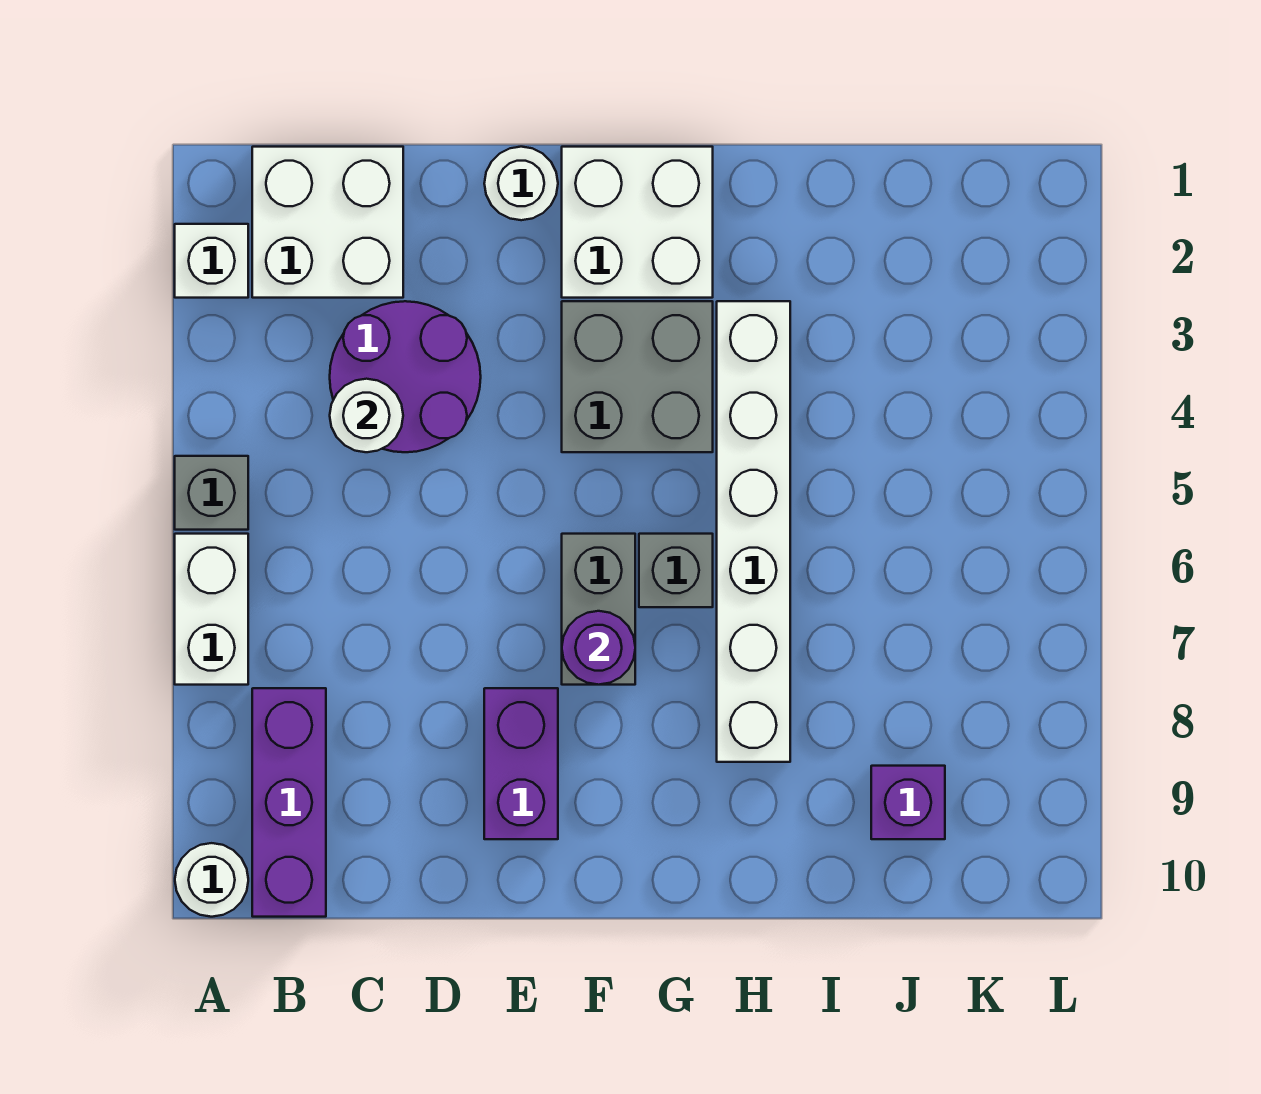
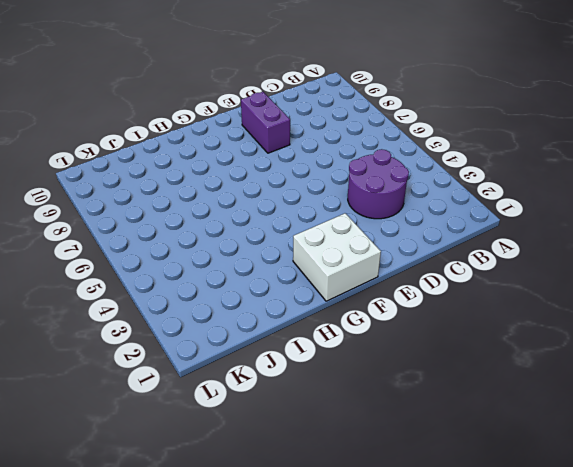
none -> white 1x1 brick [175,224,248,298]
none -> grey 1x1 brick [175,456,248,530]
none -> white 1x2 brick [175,534,248,685]

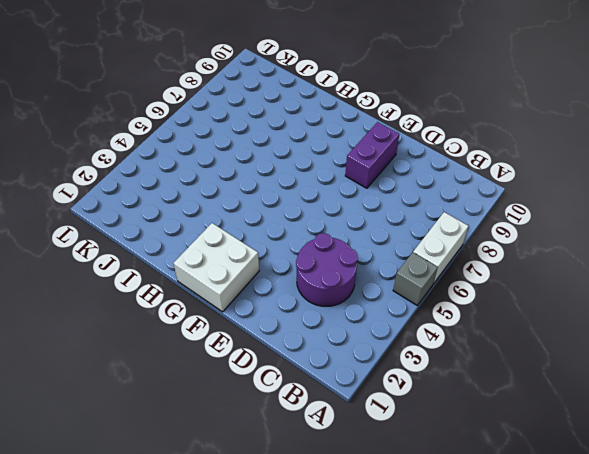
none -> white 1x1 brick [175,224,248,298]
none -> white 1x1 round brick [175,843,248,917]
none -> white 2x2 brick [252,147,403,298]

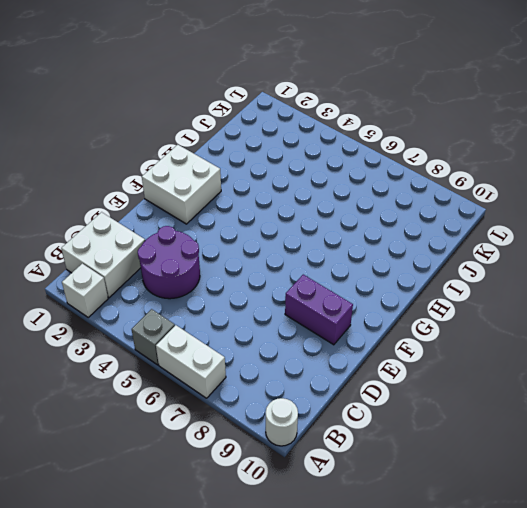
none -> purple 1x3 brick [252,688,326,917]
none -> white 1x1 round brick [484,147,558,220]
none -> grey 2x2 brick [562,301,713,452]

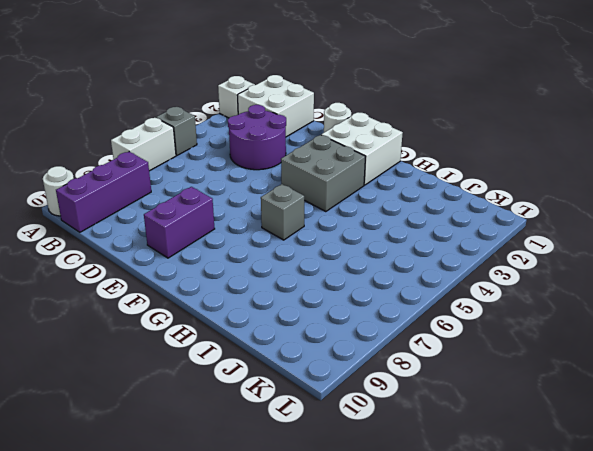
none -> grey 1x2 brick [562,534,635,685]
none -> white 1x6 brick [717,301,790,762]
none -> purple 1x1 brick [871,766,945,839]

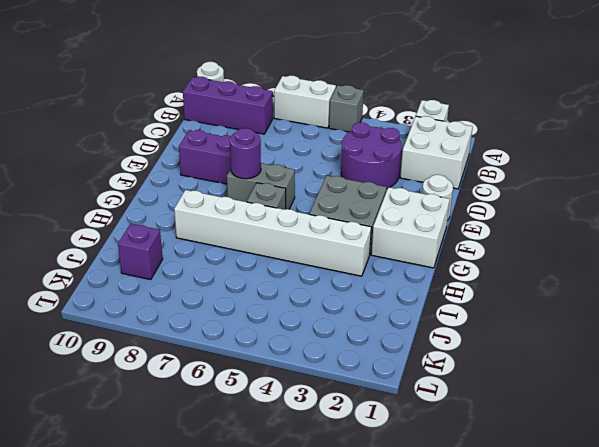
none -> white 1x1 round brick [330,379,403,452]

